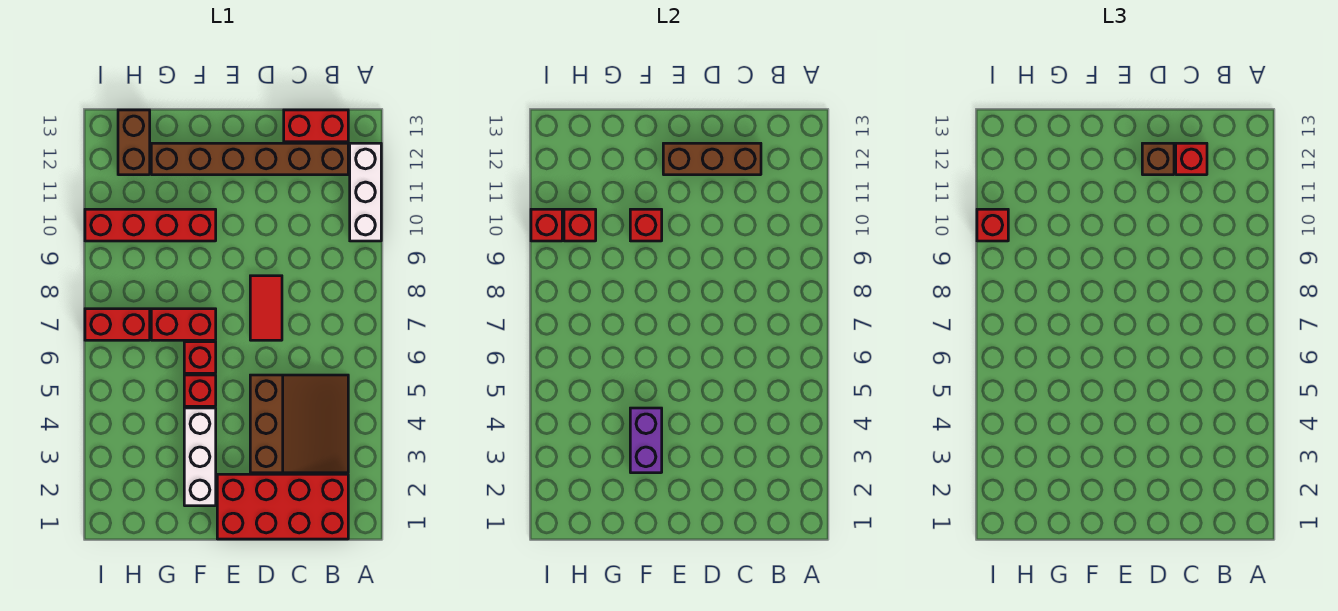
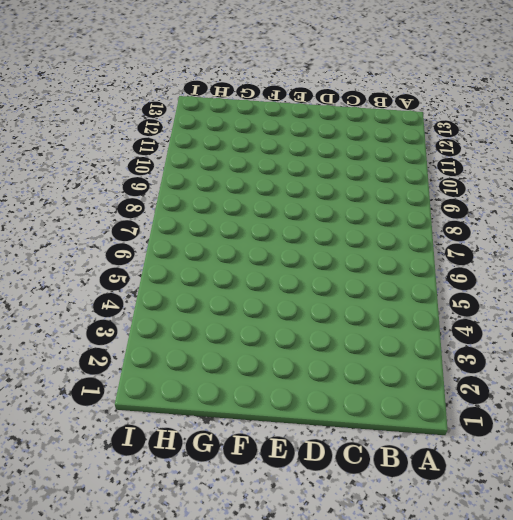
none -> white 1x3 brick [350,143,381,241]
none -> red 2x4 brick [217,474,348,539]
none -> brown 3x3 slope [250,375,348,473]

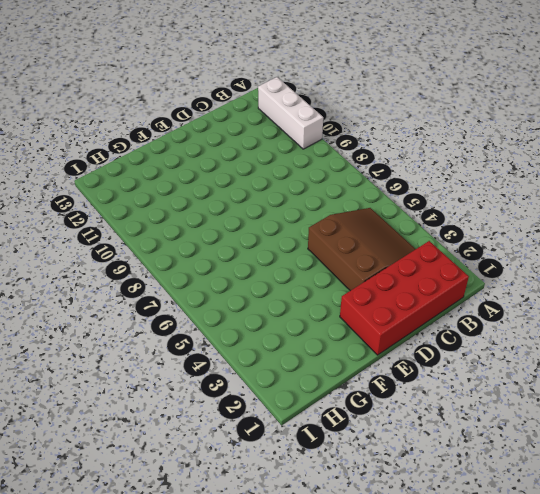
none -> brown 1x6 brick [151,143,348,175]
none -> red 1x2 brick [284,110,348,142]
none -> red 1x2 tile [250,276,282,340]

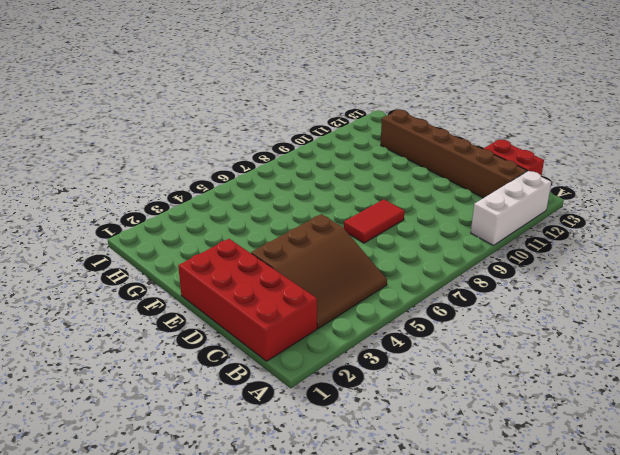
none -> white 1x3 brick [184,408,216,506]
none -> red 1x1 brick [184,375,216,406]
none -> red 1x1 brick [184,342,216,373]

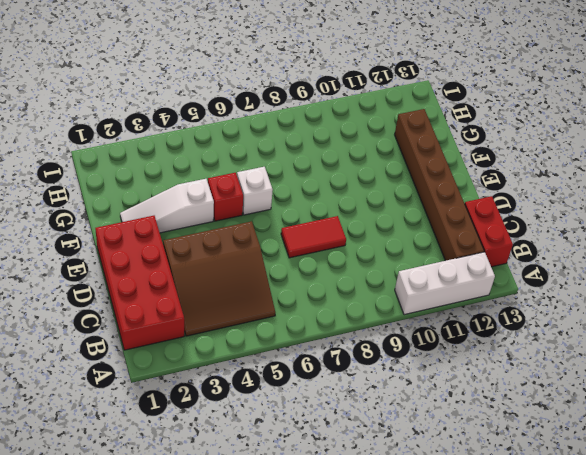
white 1x3 slope [120,179,214,233] -> white 1x3 brick [184,408,216,506]
white 1x1 brick [237,167,273,215] -> red 1x1 brick [184,342,216,373]
none -> red 1x2 brick [151,309,216,340]
none -> red 1x4 brick [85,209,216,241]
none -> red 1x2 brick [85,309,150,340]

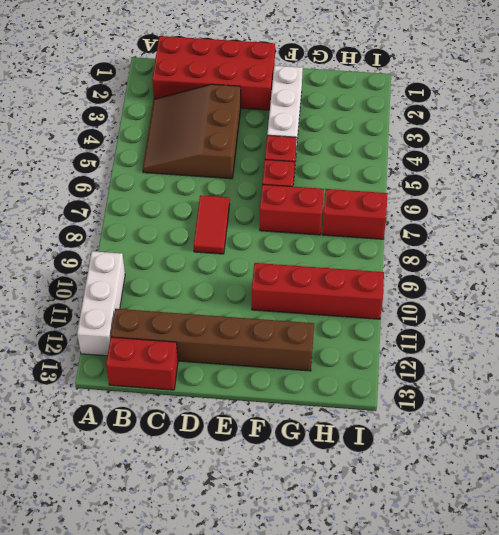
none -> brown 1x2 brick [118,110,150,175]
none -> brown 1x3 brick [663,143,761,175]
none -> purple 1x2 brick [630,408,662,473]

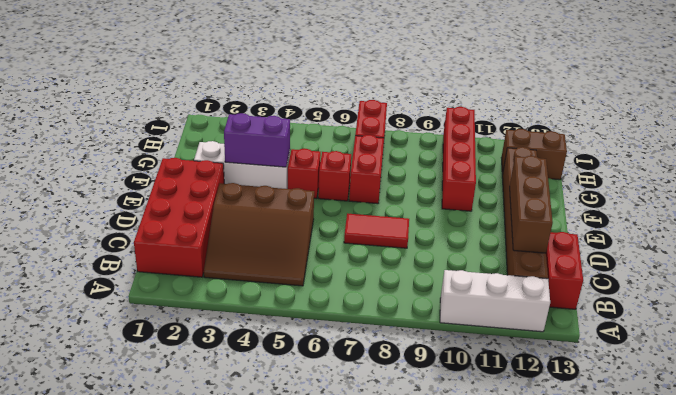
none -> red 1x1 brick [630,209,662,241]
none -> red 1x1 brick [564,209,596,241]
none -> red 1x1 brick [531,209,562,241]

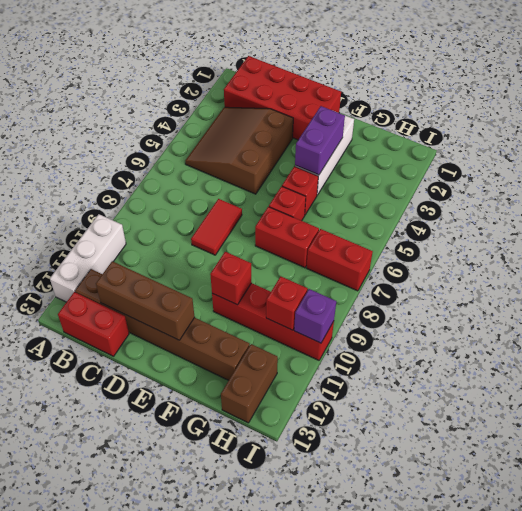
purple 1x1 brick [294,289,336,343] -> red 1x1 brick [531,209,562,241]
none -> red 1x1 brick [1176,143,1207,175]
none -> brown 1x1 brick [1142,143,1174,175]
none -> red 1x1 brick [977,209,1008,241]

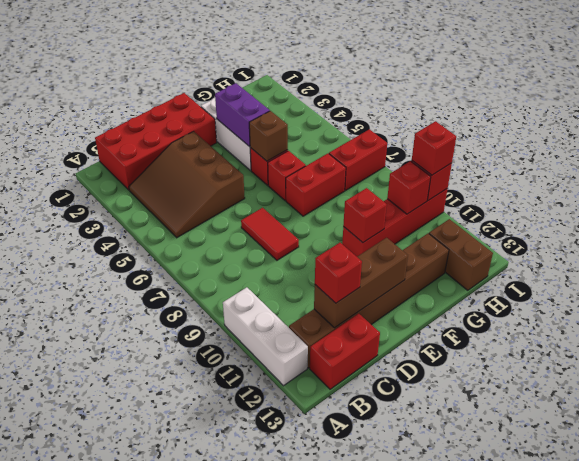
brown 1x1 brick [249,111,288,161] -> brown 1x1 brick moved to [1142,143,1174,175]

